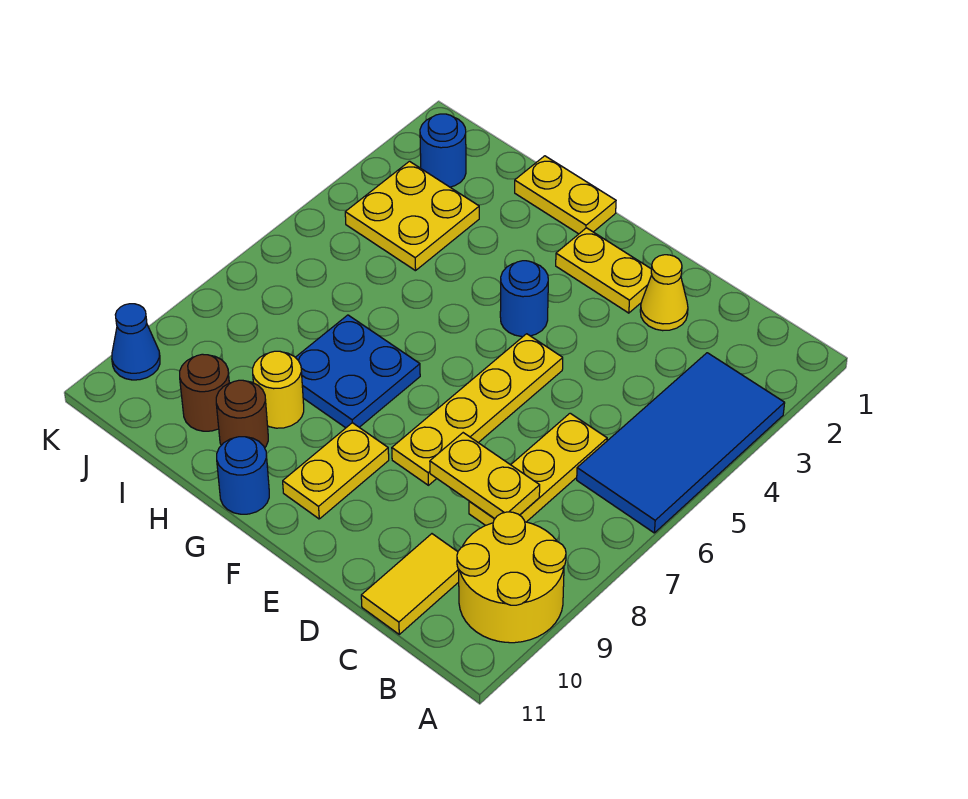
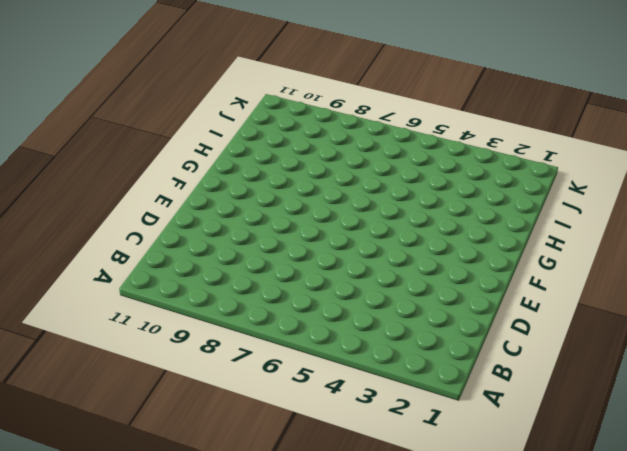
none -> blue 2x4 tile [577,353,785,533]
none -> yellow 2x2 round brick [457,512,566,643]
none -> yellow 1x3 plate [469,413,607,525]

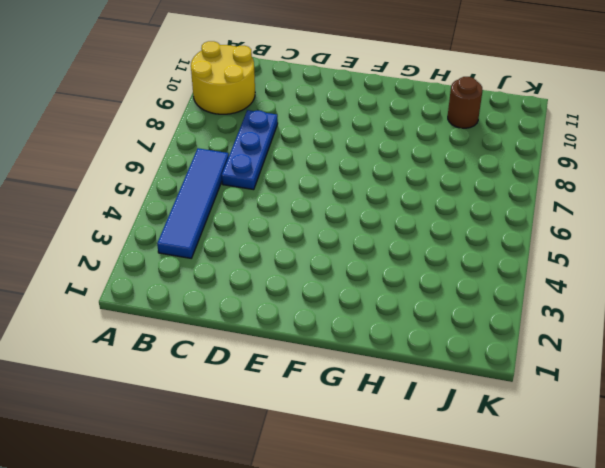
blue 1x4 tile [157,148,229,258] -> blue 2x4 tile [577,353,785,533]
blue 1x3 plate [222,110,278,190] -> yellow 1x3 plate [469,413,607,525]
none -> yellow 1x2 tile [361,534,459,634]
none -> yellow 1x1 cone [640,255,688,331]
none -> yellow 1x2 plate [556,228,652,313]

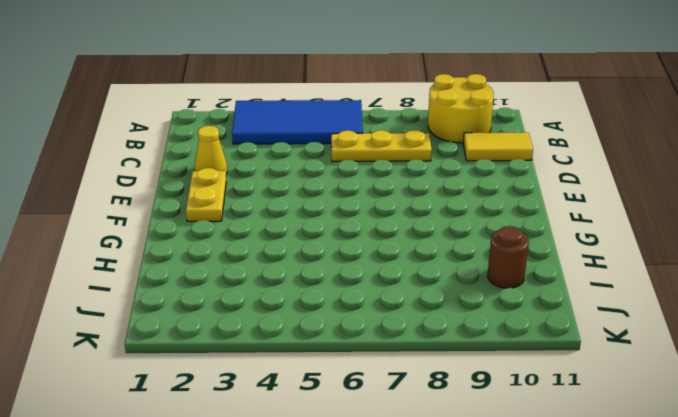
none -> yellow 1x4 plate [392,334,563,485]
none -> blue 1x1 round brick [500,261,548,337]
none -> yellow 1x2 plate [283,423,389,519]

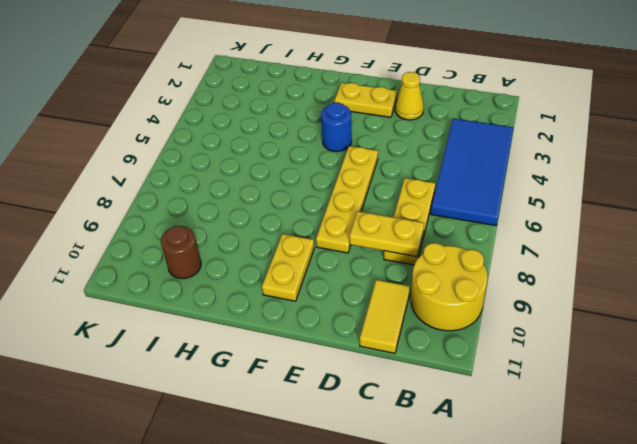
none -> yellow 1x2 plate [515,156,616,234]
none -> blue 2x2 plate [295,315,420,428]
none -> blue 1x1 round brick [217,437,269,514]

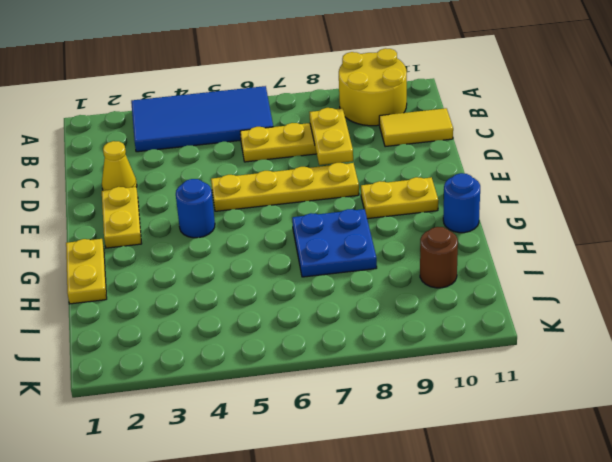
none -> yellow 1x1 round brick [253,351,304,428]
none -> brown 1x1 round brick [216,380,268,448]
none -> yellow 2x2 plate [345,161,479,271]

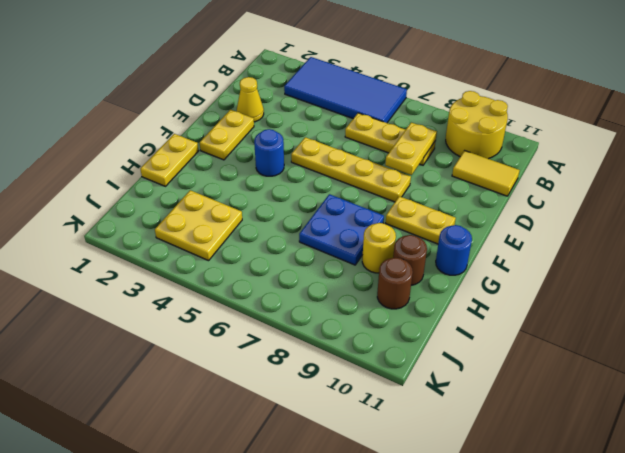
none -> blue 1x1 round brick [420,114,466,187]
none -> blue 1x1 cone [112,304,160,380]

